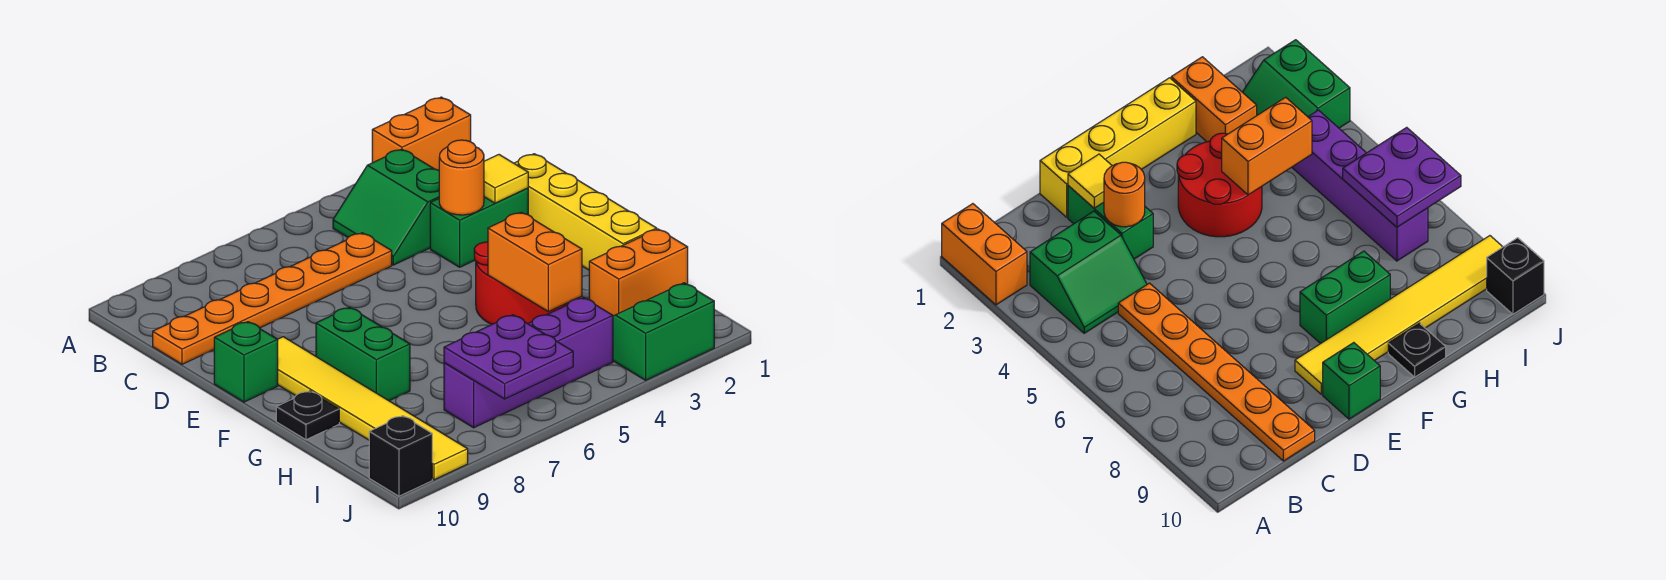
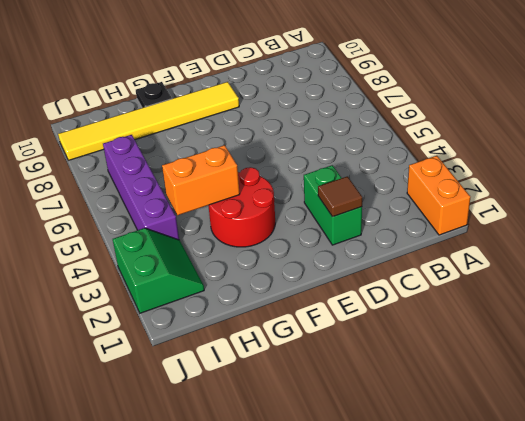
brown 1x1 tile [318,176,362,217] -> yellow 1x1 tile [484,155,528,203]
none -> green 2x2 slope [333,149,439,265]
none -> orange 1x6 plate [153,233,392,364]
none -> yellow 1x4 brick [514,154,657,270]

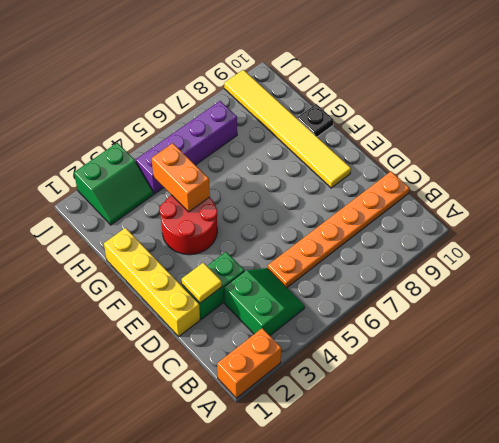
none -> green 1x1 brick [214,322,278,402]
none -> green 1x2 brick [316,307,410,401]
none -> orange 1x2 brick [589,229,688,316]

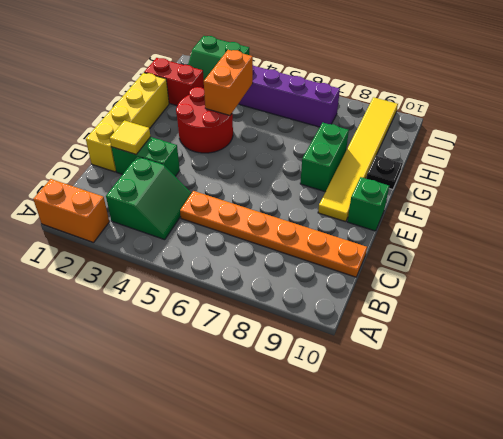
red 1x2 brick [144,58,204,106] -> orange 1x2 brick [589,229,688,316]
none -> black 1x1 brick [369,416,432,496]
none -> orange 1x1 round brick [439,140,484,215]
none -> purple 2x2 plate [444,315,573,399]

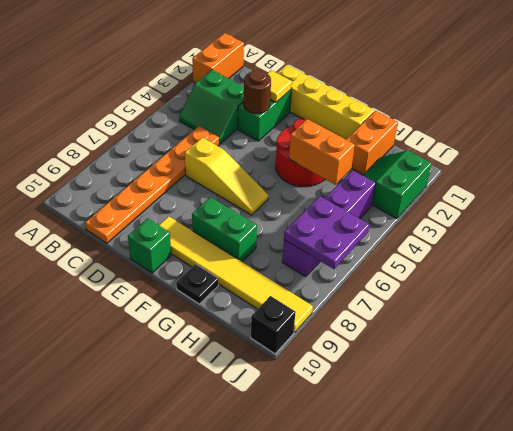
brown 1x1 round brick [244,70,271,114] -> orange 1x1 round brick [439,140,484,215]
yellow 1x3 slope [185,137,268,215] -> none

